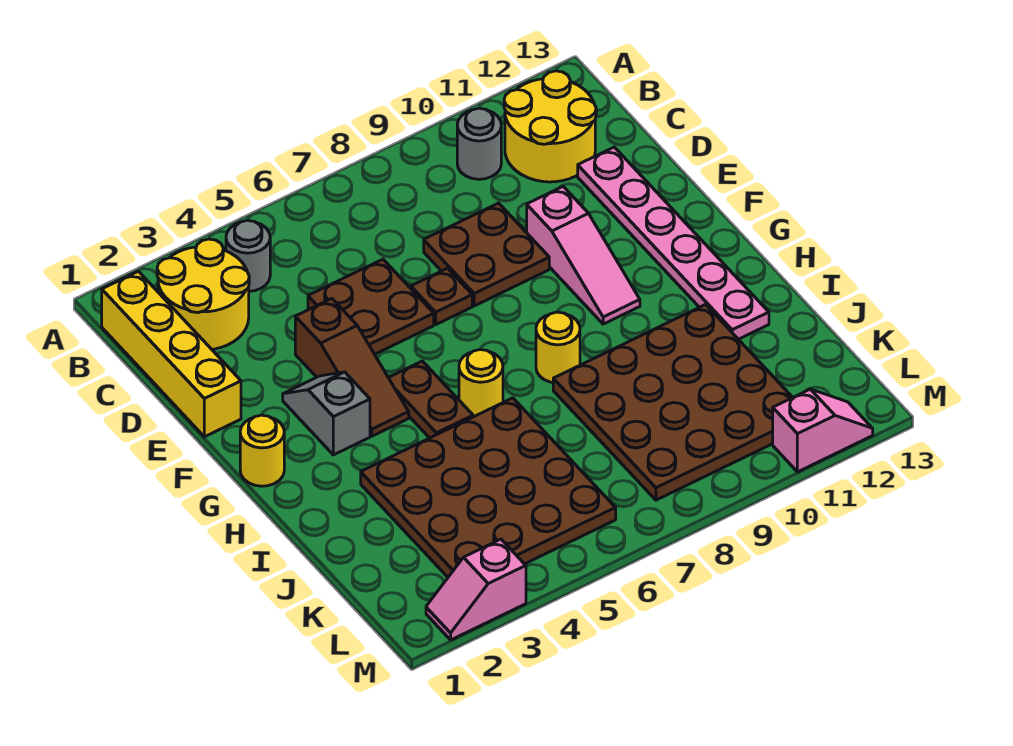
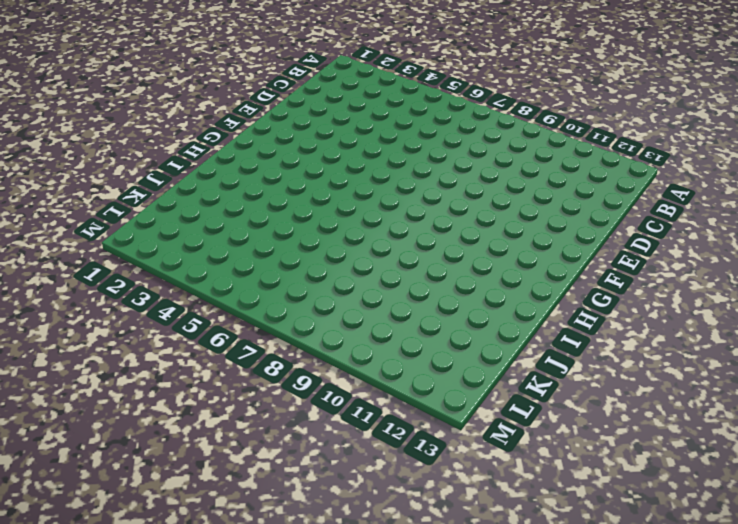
none -> yellow 1x4 brick [102,271,241,437]
none -> yellow 2x2 round brick [157,239,249,349]
none -> grey 1x1 round brick [226,220,270,291]

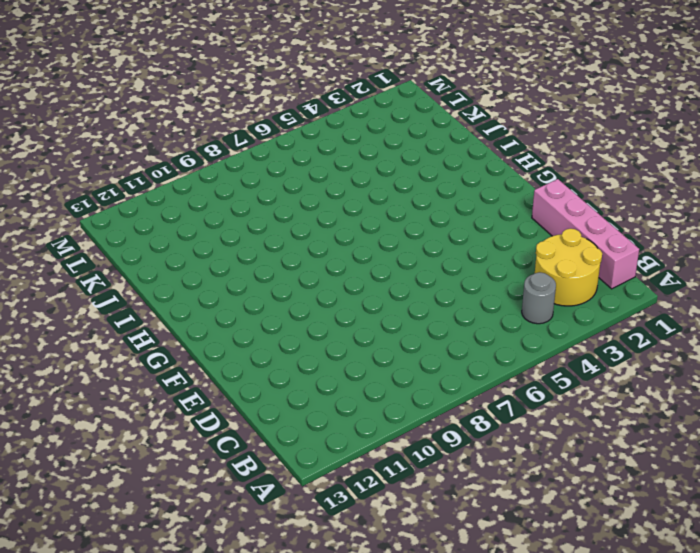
pink 1x4 brick [532,179,639,289] -> yellow 1x4 brick [102,271,241,437]
none -> grey 1x1 round brick [457,108,501,179]
none -> yellow 2x2 round brick [504,71,596,182]
none -> brown 2x2 plate [308,259,434,354]

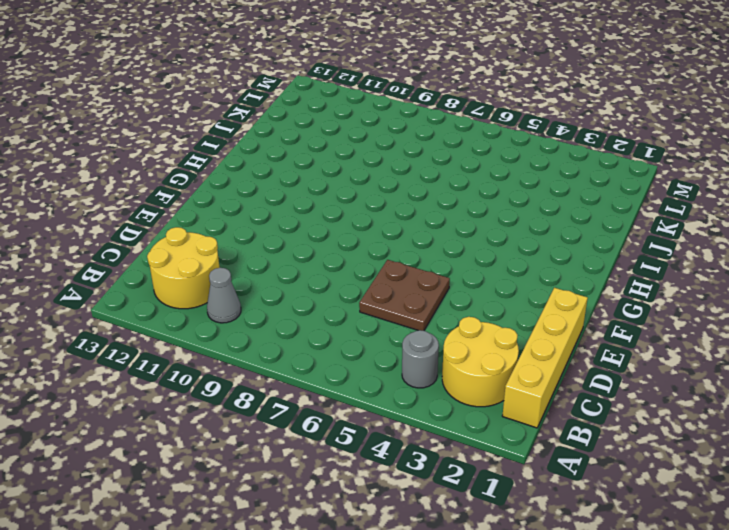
grey 1x1 cone [207,268,241,323] -> grey 1x1 round brick [457,108,501,179]
none -> brown 2x2 plate [424,203,549,306]
none -> pink 1x6 plate [578,147,769,339]
none -> brown 1x3 slope [295,299,409,436]

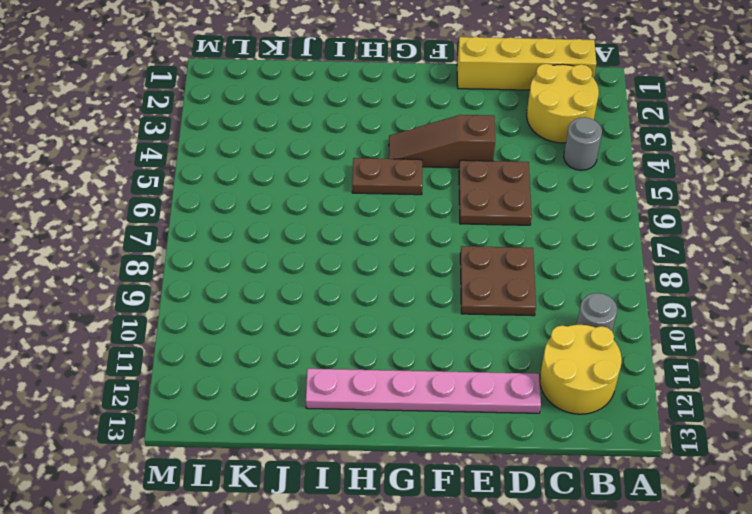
none -> brown 1x1 plate [411,268,472,324]
none -> pink 1x3 slope [527,187,640,324]
none -> grey 1x2 slope [283,372,370,455]

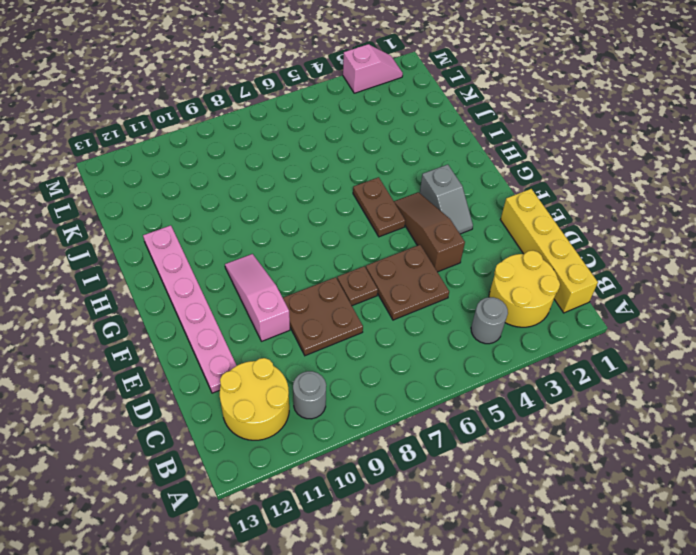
none -> yellow 1x1 round brick [240,415,284,486]
none -> yellow 1x1 round brick [459,350,503,417]
none -> yellow 1x1 round brick [536,312,580,383]

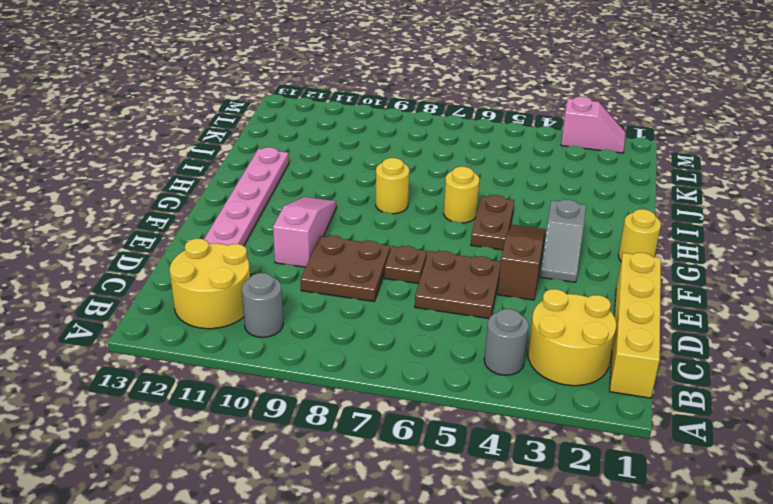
none -> brown 4x4 plate [361,398,616,577]
none -> brown 4x4 plate [553,305,793,500]
none -> pink 1x2 slope [773,389,873,472]

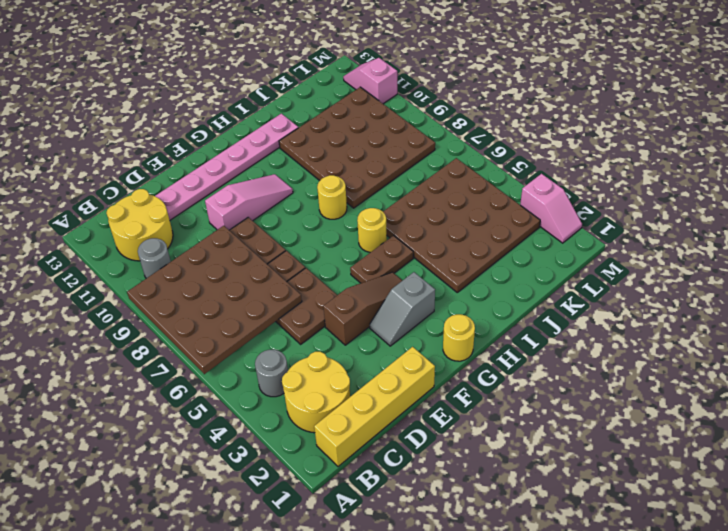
brown 4x4 plate [127,226,302,374] -> none

